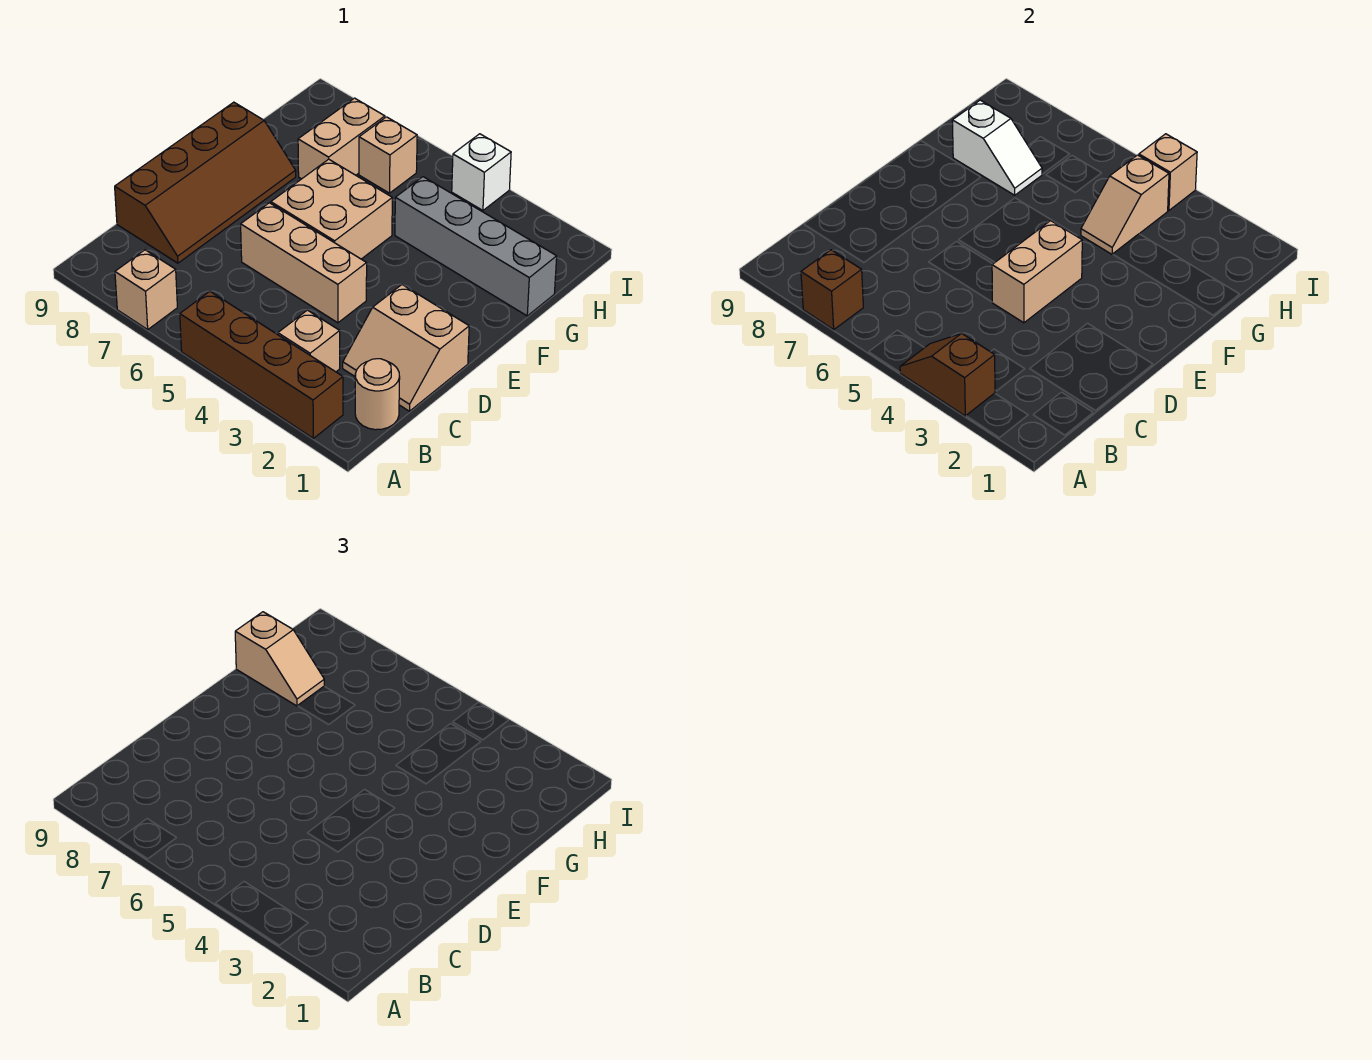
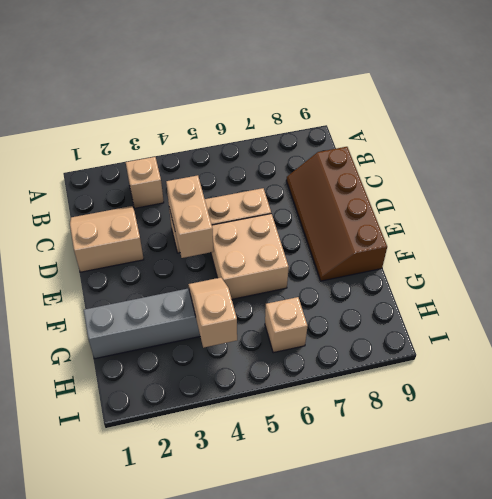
none -> brown 1x4 brick [180,291,343,438]
none -> tan 1x1 brick [115,250,177,329]
none -> tan 1x1 round brick [355,359,400,430]

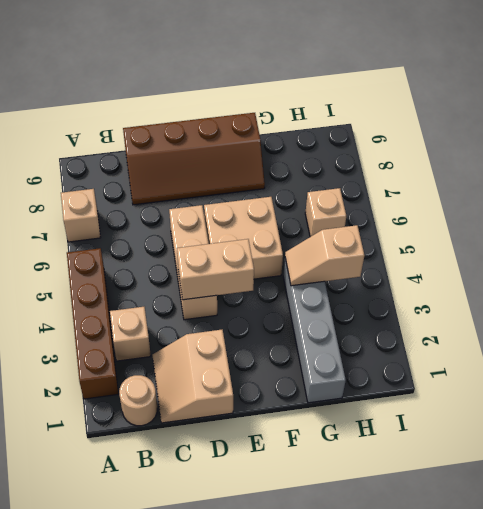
none -> tan 1x2 brick [298,98,385,179]
none -> white 1x1 brick [452,134,511,210]
none -> brown 1x2 slope [900,333,995,416]

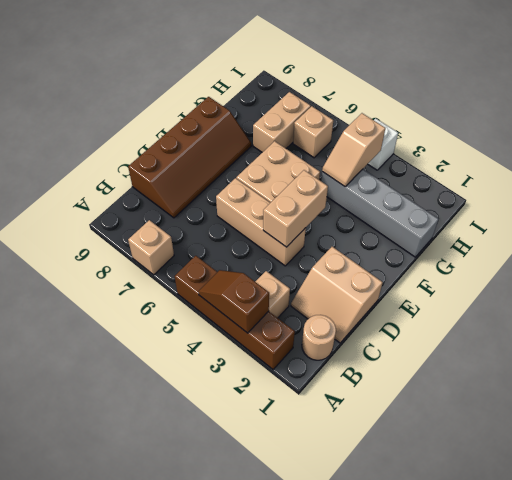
none -> brown 1x1 brick [801,250,863,329]
none -> white 1x2 slope [952,100,1042,195]
none -> tan 1x1 brick [1139,134,1197,210]

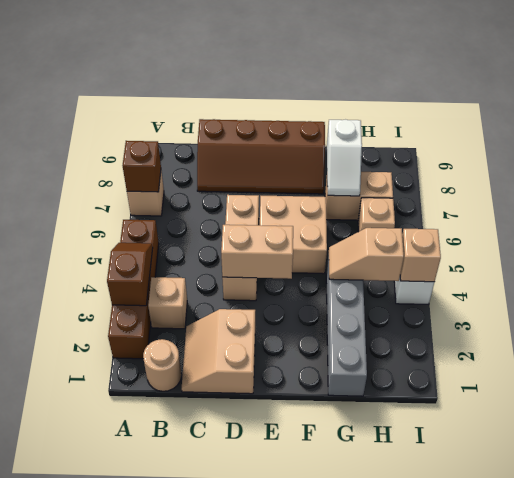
none -> tan 1x2 slope [235,612,324,706]

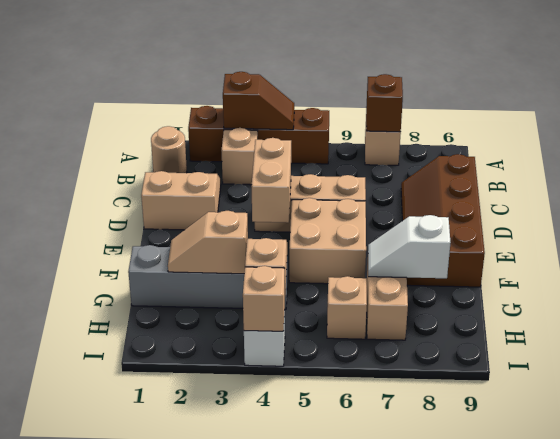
tan 1x2 slope [168,211,248,274] -> tan 1x2 slope moved to [235,612,324,706]

